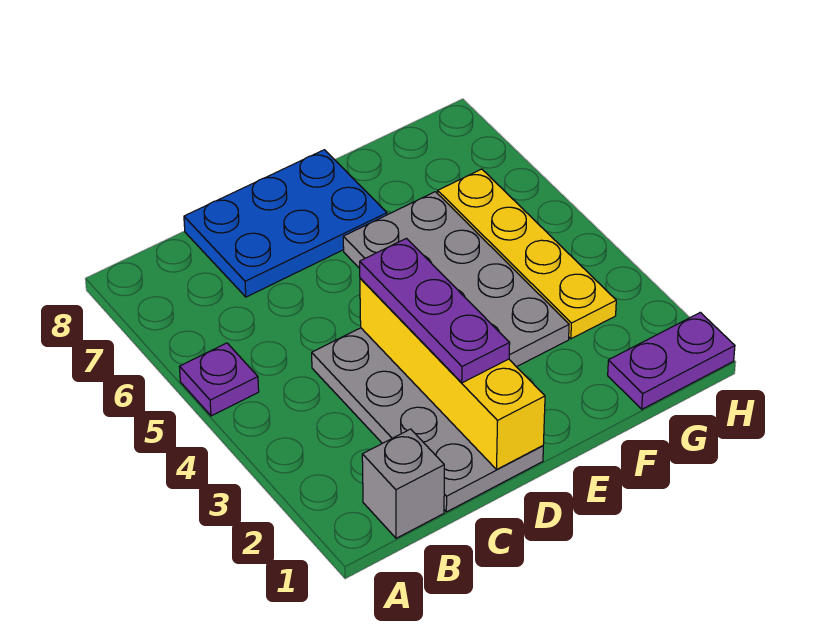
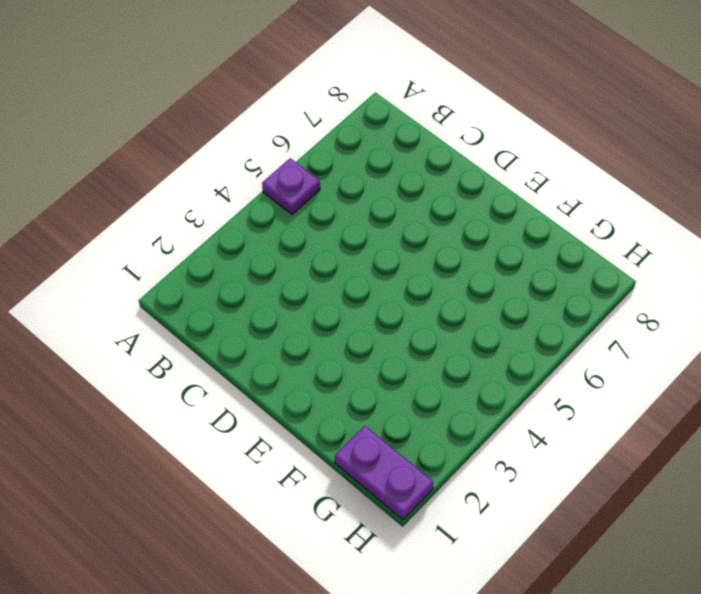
none -> grey 1x1 brick [362,429,444,538]
none -> grey 2x4 plate [312,328,543,512]

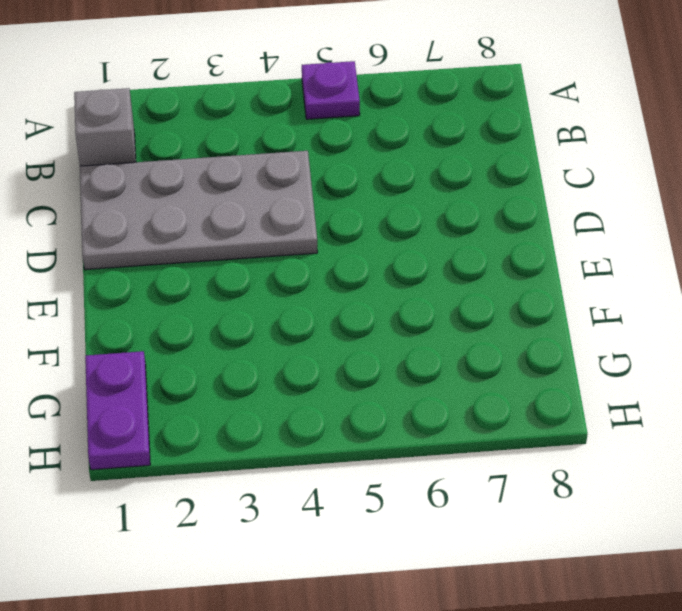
none -> blue 2x3 plate [184,150,387,297]
none -> grey 2x4 plate [343,192,569,367]

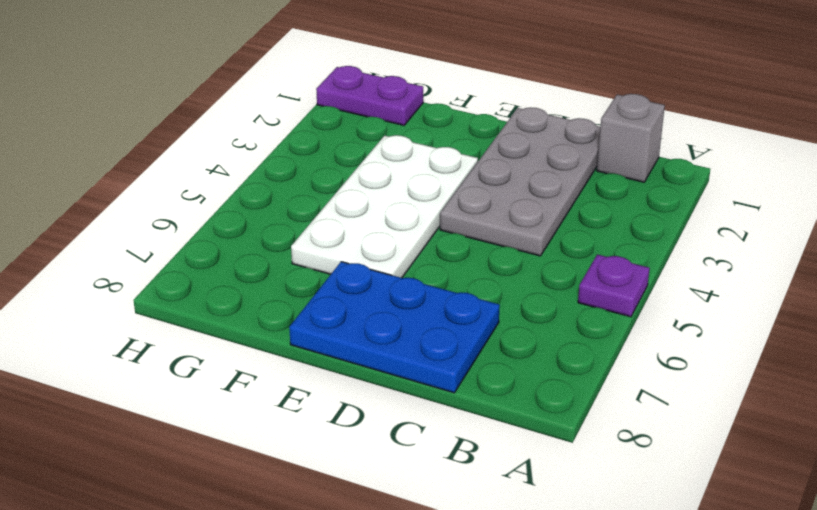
white 2x4 plate [291,135,478,278] -> grey 2x4 plate [343,192,569,367]
none -> yellow 1x4 plate [438,169,616,339]
none -> yellow 1x4 brick [360,278,545,469]

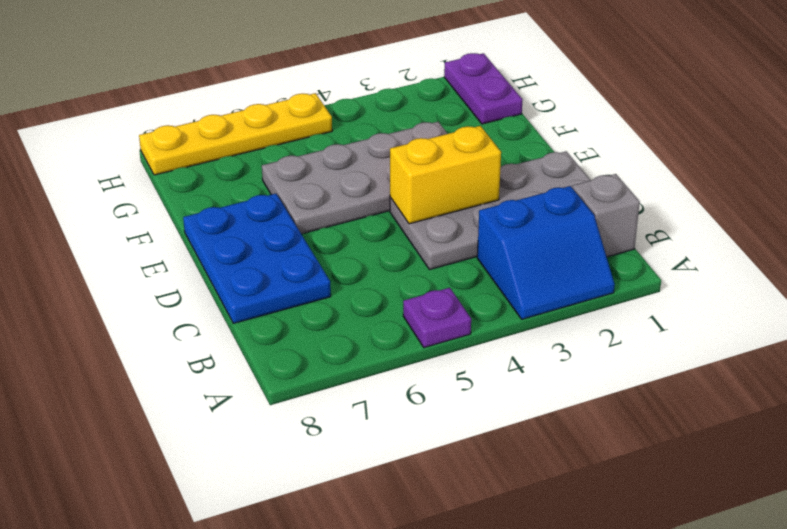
blue 2x2 slope [477,186,615,319] -> none
yellow 1x2 brick [390,126,501,224] -> yellow 1x4 brick [360,278,545,469]
yellow 1x4 plate [139,93,332,175] -> yellow 1x4 plate moved to [438,169,616,339]
none -> purple 1x3 plate [360,238,510,383]

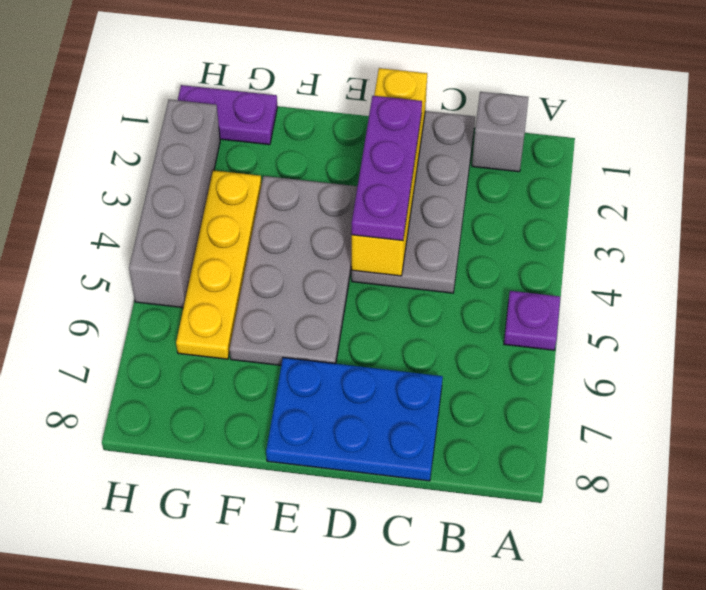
grey 1x4 brick [129,100,220,308] -> none

